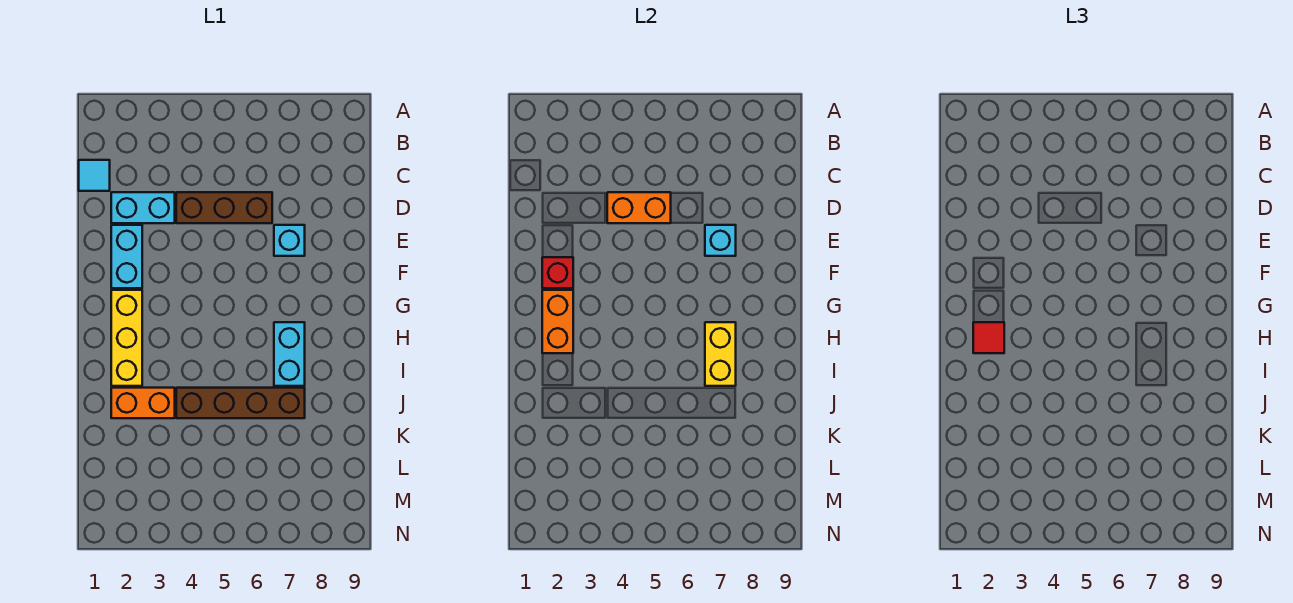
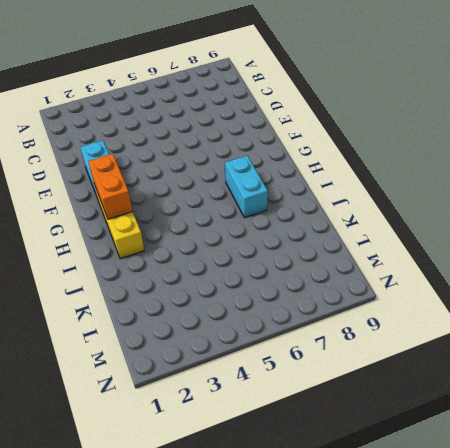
none -> cyan 1x1 tile [79,160,110,191]
none -> cyan 1x2 brick [111,192,175,223]
none -> brown 1x3 brick [176,192,272,223]

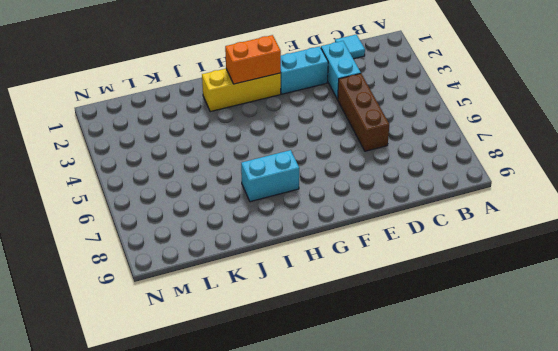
none -> cyan 1x1 brick [274,225,305,256]
none -> orange 1x2 brick [111,388,175,418]
none -> brown 1x4 brick [176,388,305,418]

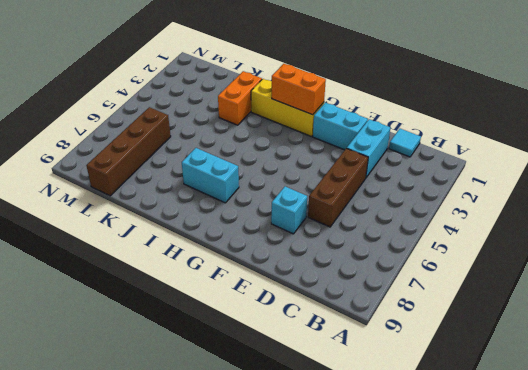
brown 1x4 brick [86,107,171,196] -> brown 1x4 brick moved to [176,388,305,418]
none -> orange 1x2 brick [607,192,671,223]
none -> cyan 1x1 brick [705,225,736,256]
none -> red 1x1 brick [542,257,573,288]

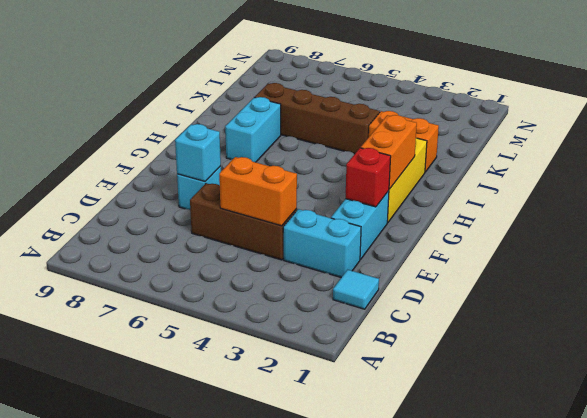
none -> yellow 1x2 brick [705,322,736,386]
none -> red 1x1 tile [973,322,1004,353]

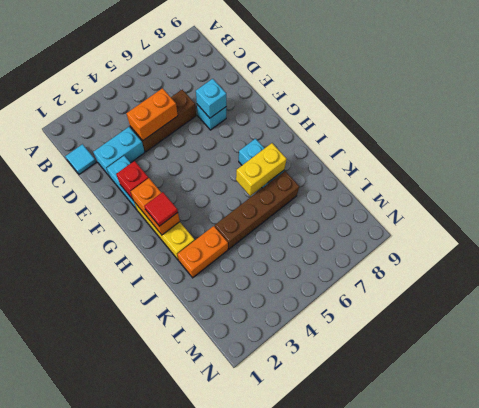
yellow 1x2 brick [236,143,287,196] -> yellow 1x2 brick turned to [705,322,736,386]

